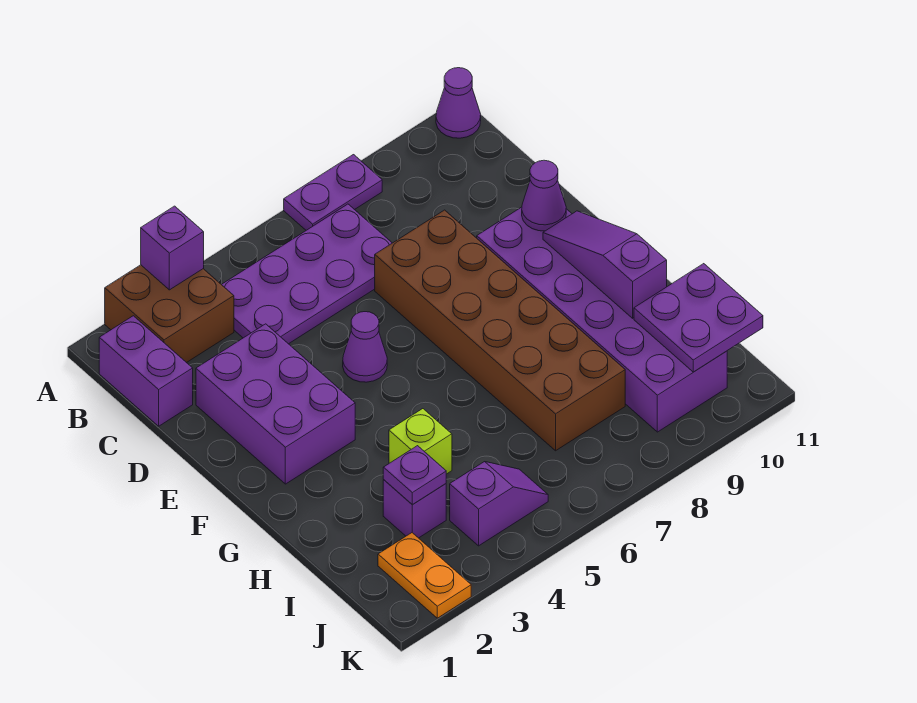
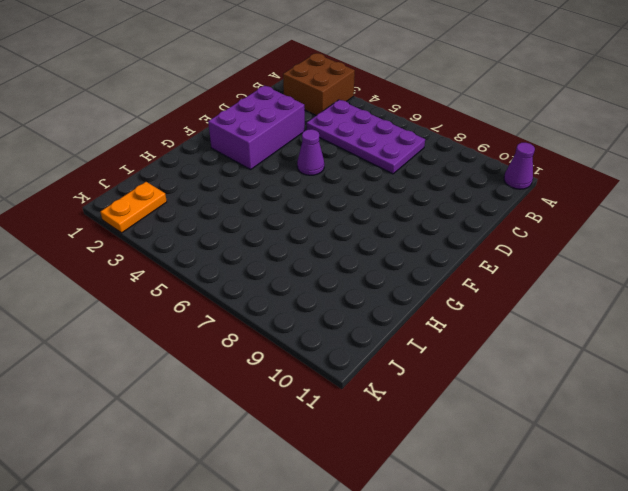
none -> purple 1x2 plate [284,155,382,230]
none -> purple 1x2 brick [99,316,193,426]
none -> brown 2x6 brick [375,210,625,451]

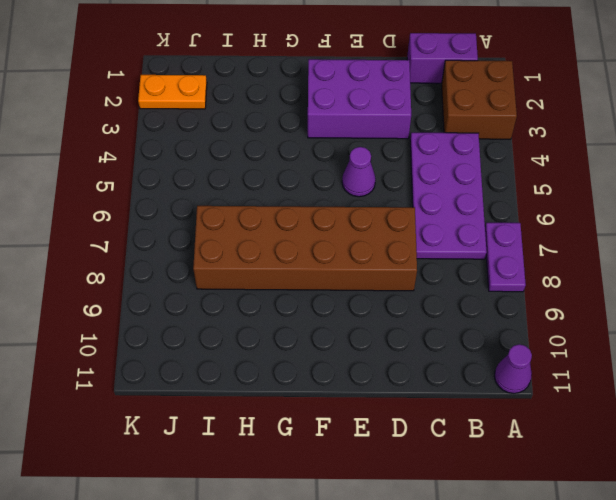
none -> purple 2x6 brick [477,207,727,432]
none -> lime 1x1 brick [389,409,452,474]
none -> purple 1x1 brick [383,480,446,538]

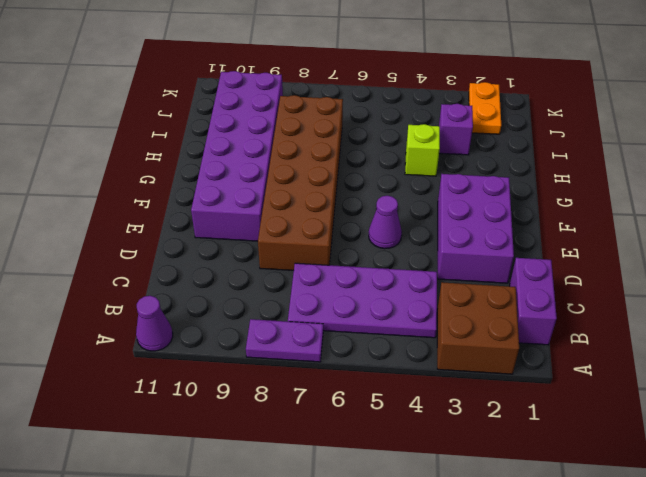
none -> purple 1x2 slope [450,462,548,546]
none -> purple 1x1 brick [141,206,204,290]
none -> purple 1x1 cone [522,160,566,231]

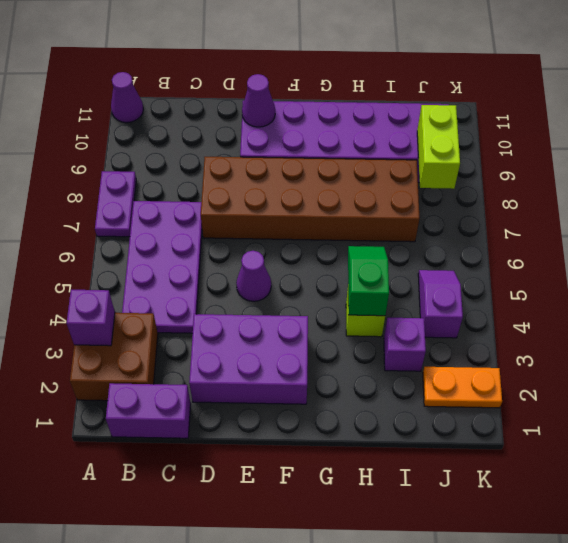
green 1x2 slope [348,246,389,316] -> none
lime 1x2 brick [417,105,460,189] -> none
none -> purple 1x3 slope [543,211,667,318]
none -> purple 1x1 plate [383,446,446,504]
none -> purple 2x2 plate [634,264,763,372]

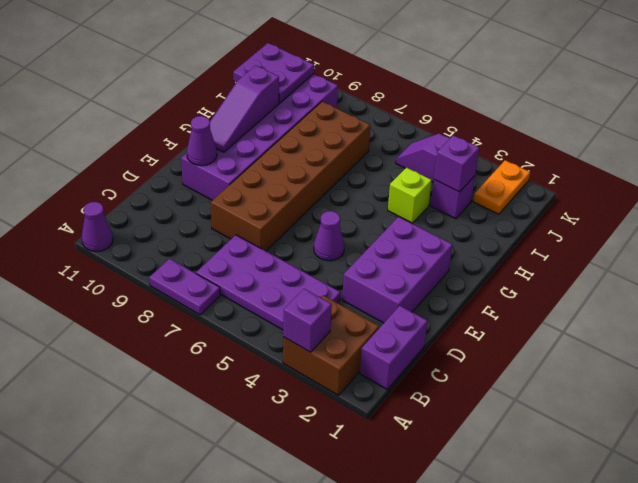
purple 1x1 brick [434,135,479,192] -> purple 1x1 plate [383,446,446,504]

